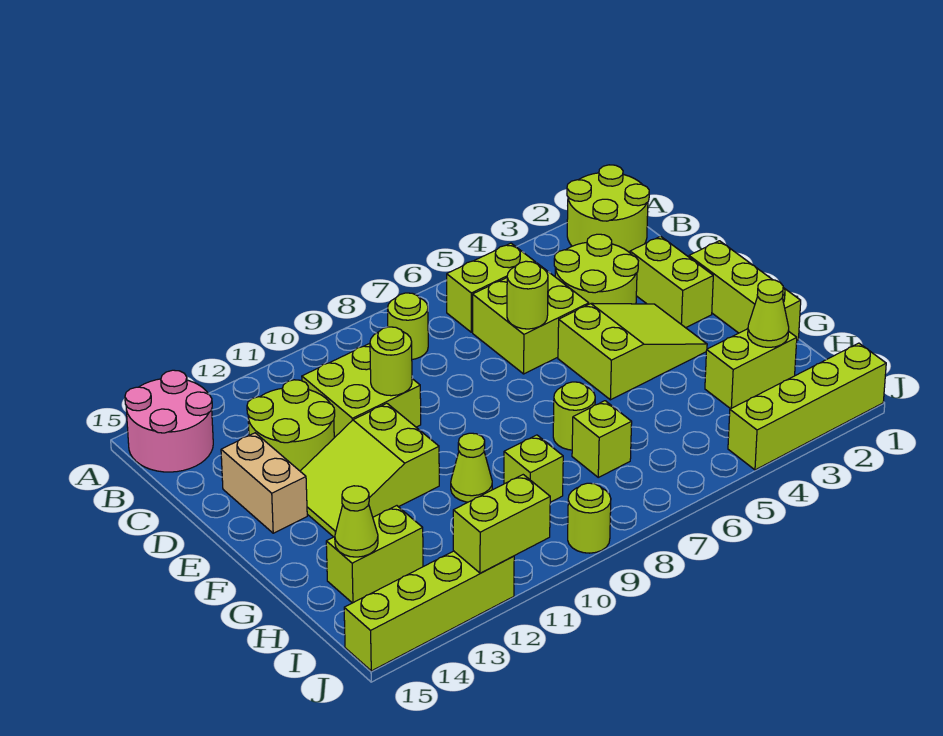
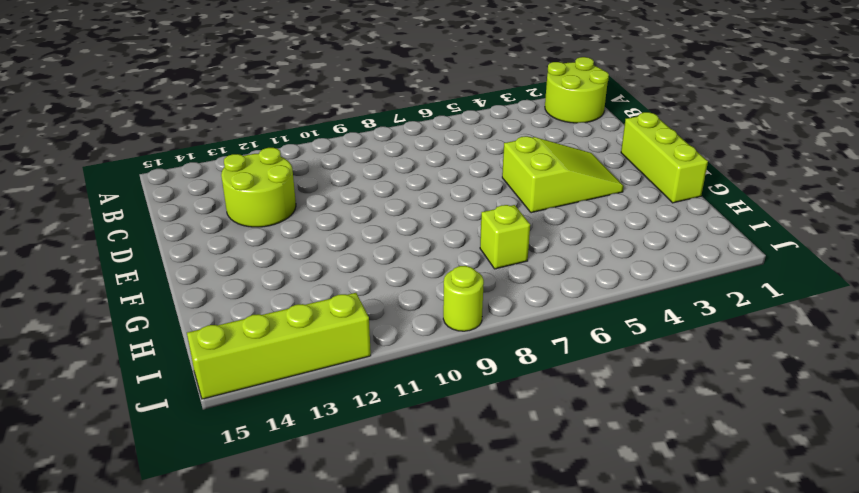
none -> pink 2x2 round brick [125,370,213,472]
none -> lime 1x2 brick [447,243,536,332]
none -> lime 1x1 round brick [388,293,428,359]

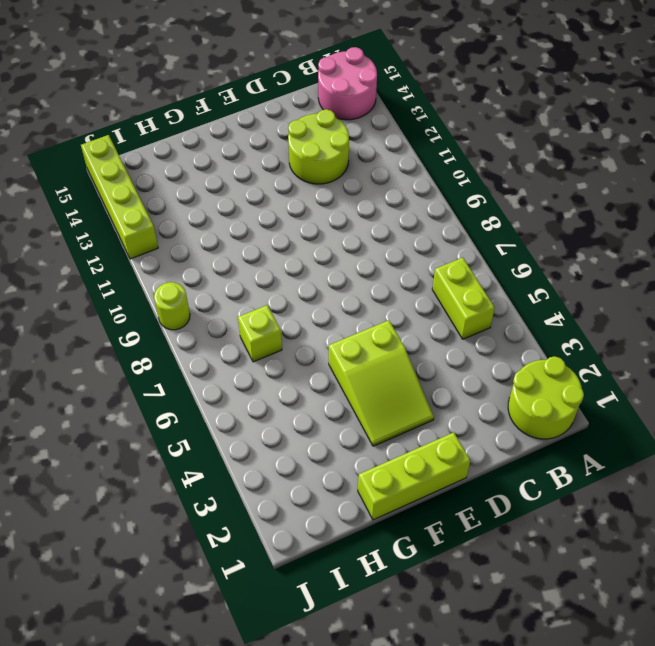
none -> lime 1x1 round brick [388,293,428,359]
none -> lime 2x2 round brick [554,234,638,304]
none -> lime 2x2 brick [473,263,589,374]

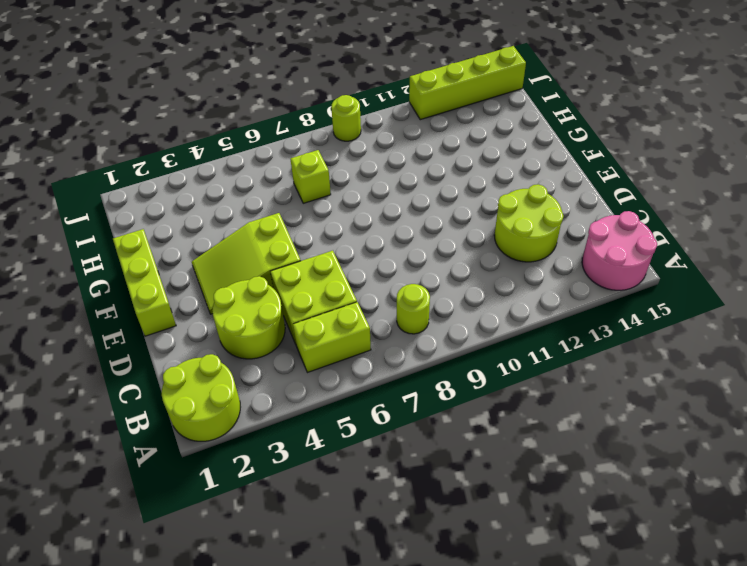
none -> lime 2x2 brick [302,344,421,438]
none -> lime 1x2 brick [630,236,713,328]
none -> tan 1x2 brick [221,433,307,533]

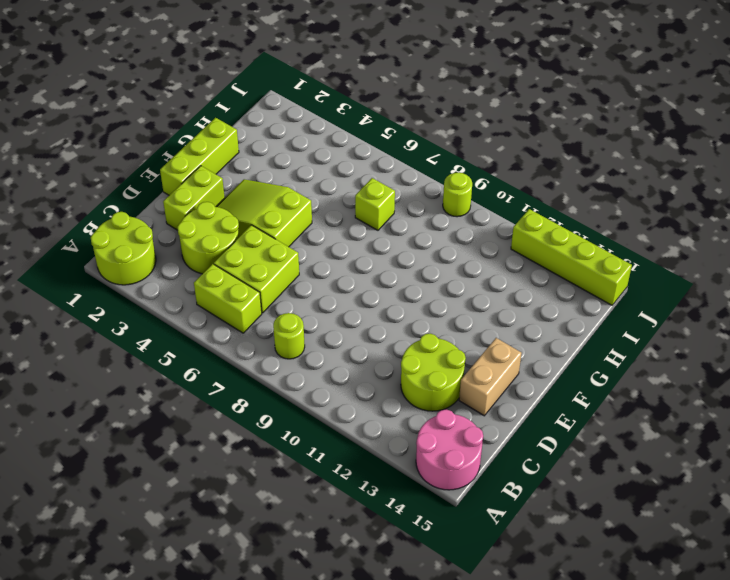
none -> lime 2x2 brick [302,344,421,438]
none -> lime 2x3 slope [300,403,439,537]
none -> lime 1x1 round brick [553,382,595,450]

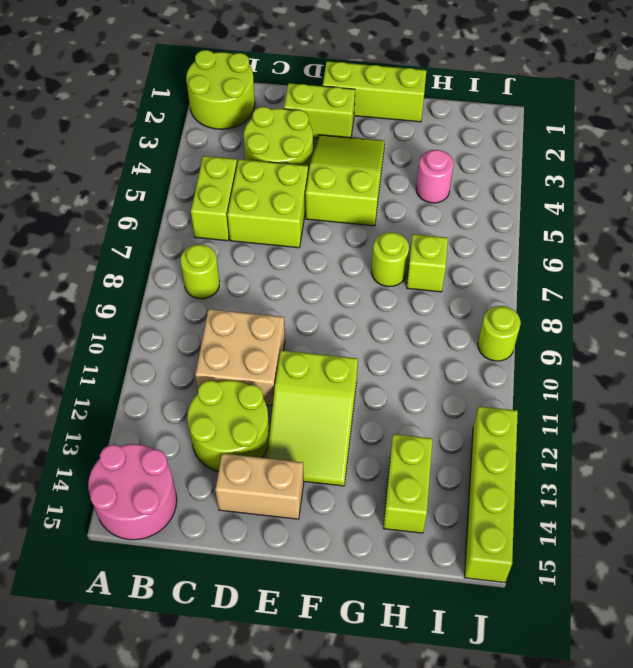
tan 2x2 brick [195,309,285,406] -> lime 2x2 brick [302,344,421,438]
pink 1x1 round brick [416,150,454,203] -> none
none -> lime 1x1 cone [451,433,492,502]
none -> lime 1x2 brick [705,329,797,409]
none -> lime 1x1 brick [504,435,563,502]

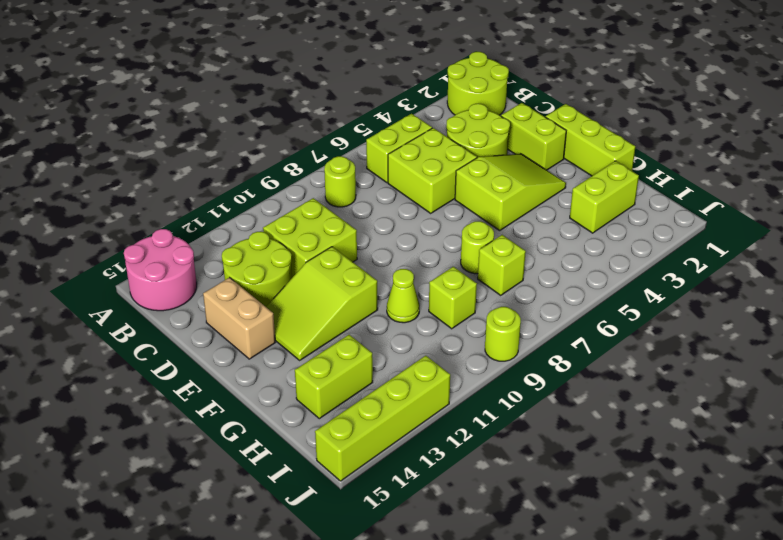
none -> lime 1x4 brick [728,343,886,470]
none -> lime 1x1 round brick [507,261,548,329]
none -> lime 1x1 round brick [370,327,412,396]

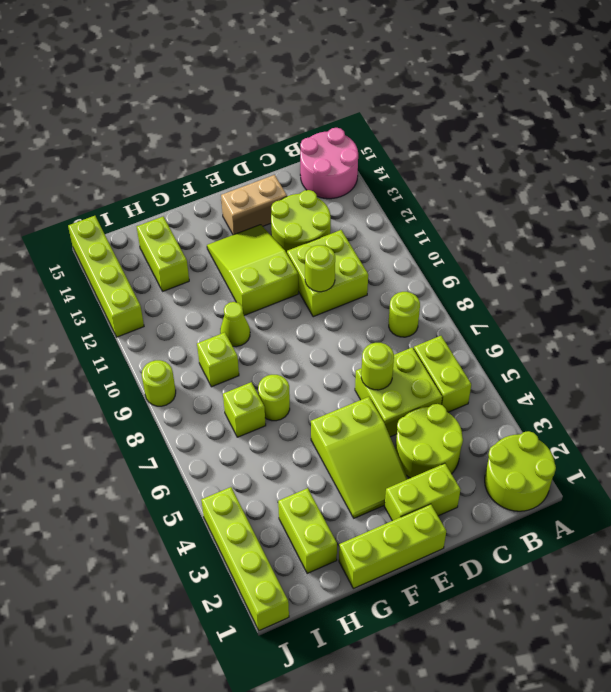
none -> lime 1x1 cone [748,280,789,347]
none -> lime 1x1 cone [335,486,378,557]
none -> lime 1x2 brick [453,475,550,573]

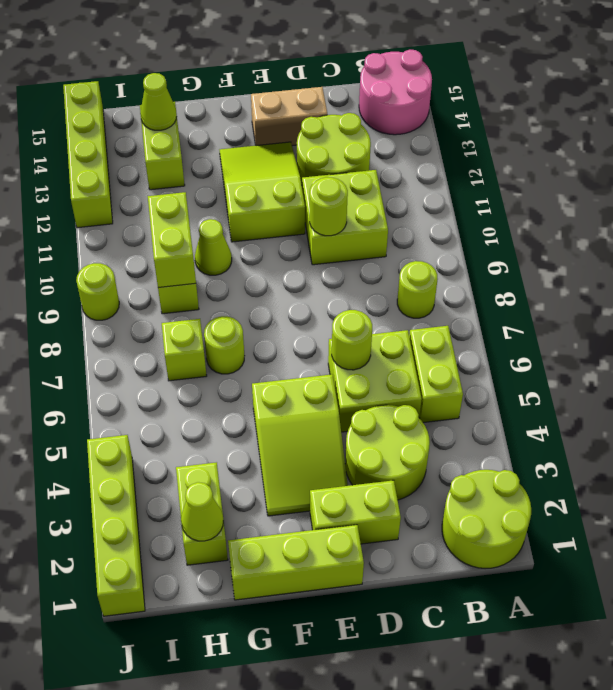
lime 1x2 brick [148,192,196,288] -> lime 1x2 brick moved to [453,475,550,573]

